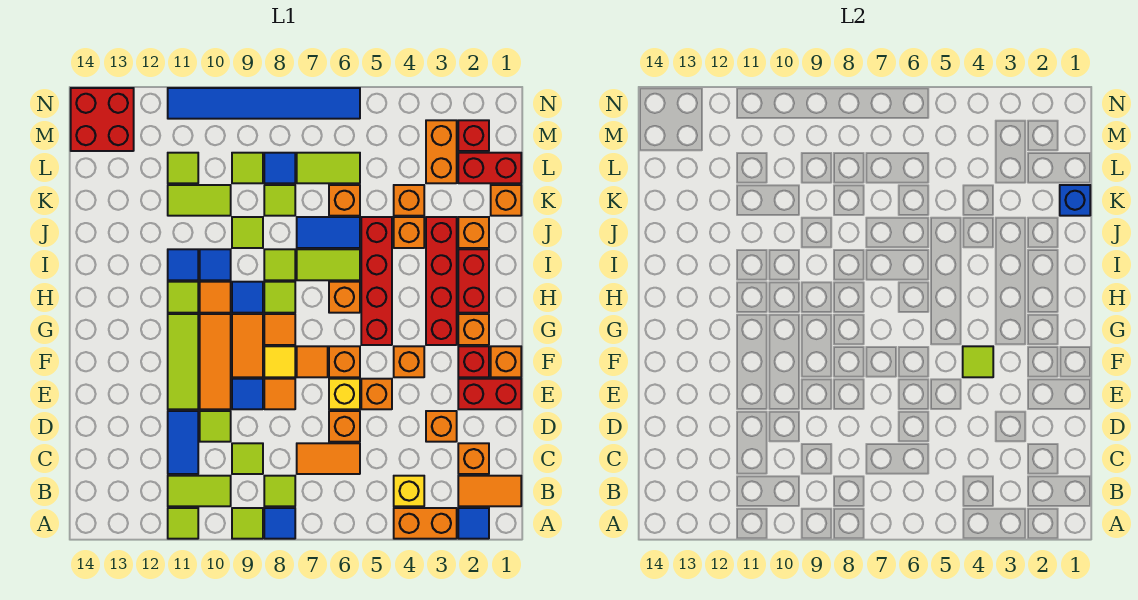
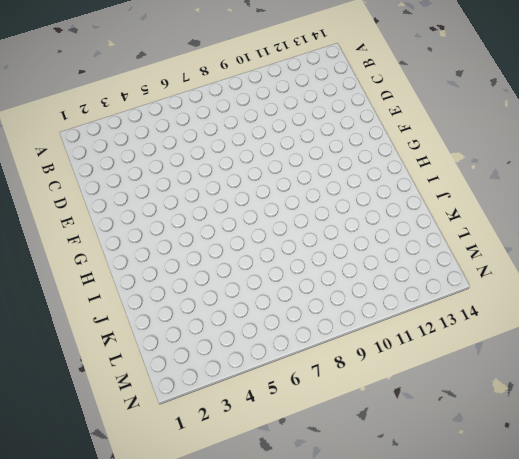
none -> blue 1x1 tile [458,508,489,539]
none -> orange 1x2 brick [394,508,457,539]
none -> blue 1x1 tile [264,508,295,539]
none -> lime 1x1 tile [232,508,263,539]

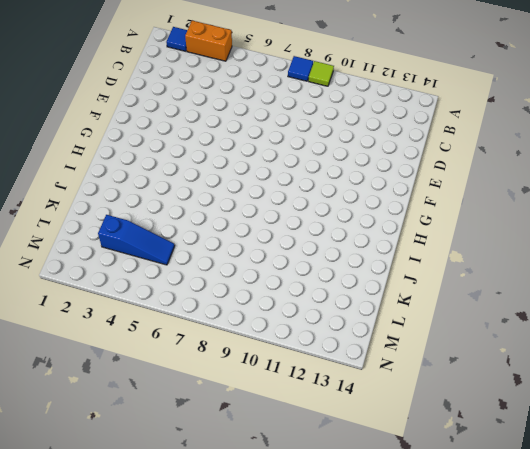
blue 1x3 slope [98,215,175,265] -> orange 1x2 brick [426,120,457,183]
none -> lime 1x1 tile [168,508,198,539]
none -> orange 1x2 tile [458,476,521,506]
none -> yellow 1x1 brick [394,476,424,506]
none -> lime 1x1 tile [264,476,295,506]

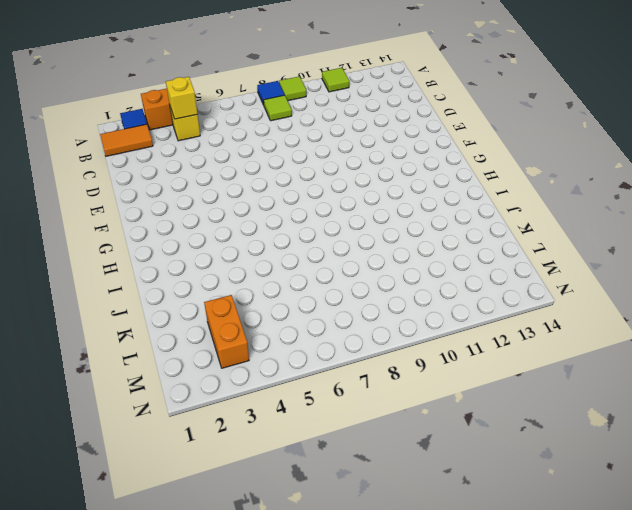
yellow 1x1 brick [166,77,197,119] -> yellow 1x1 brick moved to [329,379,360,409]
none -> lime 1x2 tile [168,476,231,506]
none -> orange 1x1 brick [458,443,489,474]
none -> orange 1x2 tile [297,443,360,474]
none -> lime 1x1 tile [232,443,263,474]

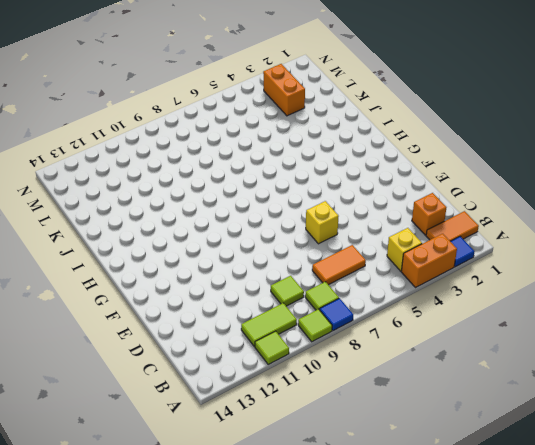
none -> blue 1x2 tile [168,411,198,474]
none -> orange 1x1 brick [426,411,457,442]
none -> orange 1x1 brick [329,411,360,442]
none -> lime 1x1 tile [200,411,231,442]

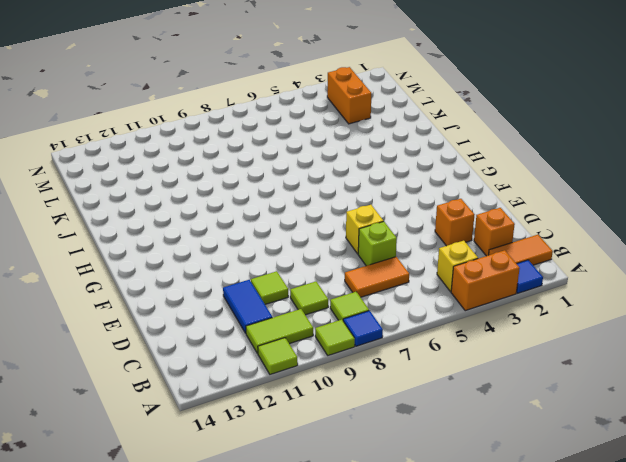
lime 1x1 brick [358,221,397,266] -> orange 1x1 brick [329,411,360,442]
none -> red 1x2 brick [458,379,521,409]
none -> orange 1x1 brick [361,379,392,409]
none -> orange 1x1 tile [264,379,295,409]
none -> blue 1x1 tile [232,379,263,409]

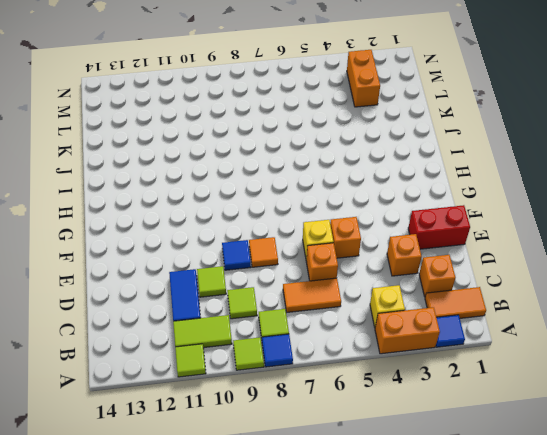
none -> orange 1x3 tile [200,314,231,409]
none -> lime 1x3 tile [168,314,198,409]
none -> orange 1x1 brick [491,346,521,377]
none -> red 1x1 brick [458,346,489,377]

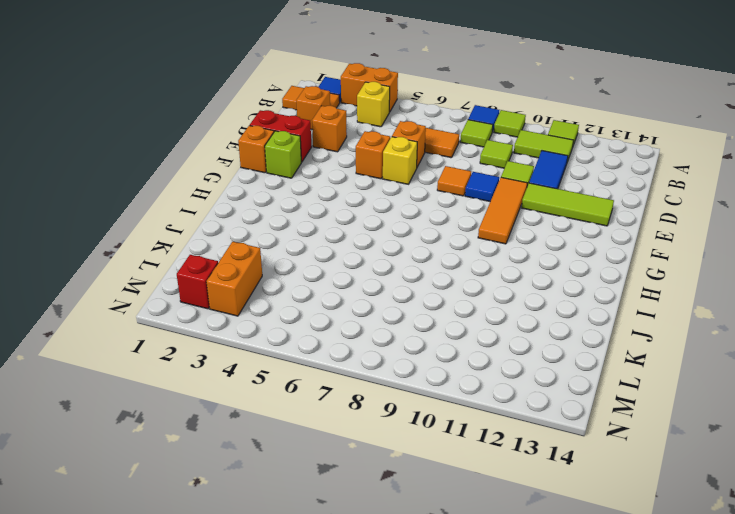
lime 1x3 tile [522,183,614,226] -> lime 1x3 tile turned to [168,314,198,409]
lime 1x1 brick [265,131,301,178] -> red 1x1 brick [458,346,489,377]
none -> orange 1x1 brick [394,346,424,377]
none -> orange 1x1 brick [329,346,360,377]
none -> orange 1x1 tile [297,346,328,377]
none -> yellow 1x1 tile [264,346,295,377]

